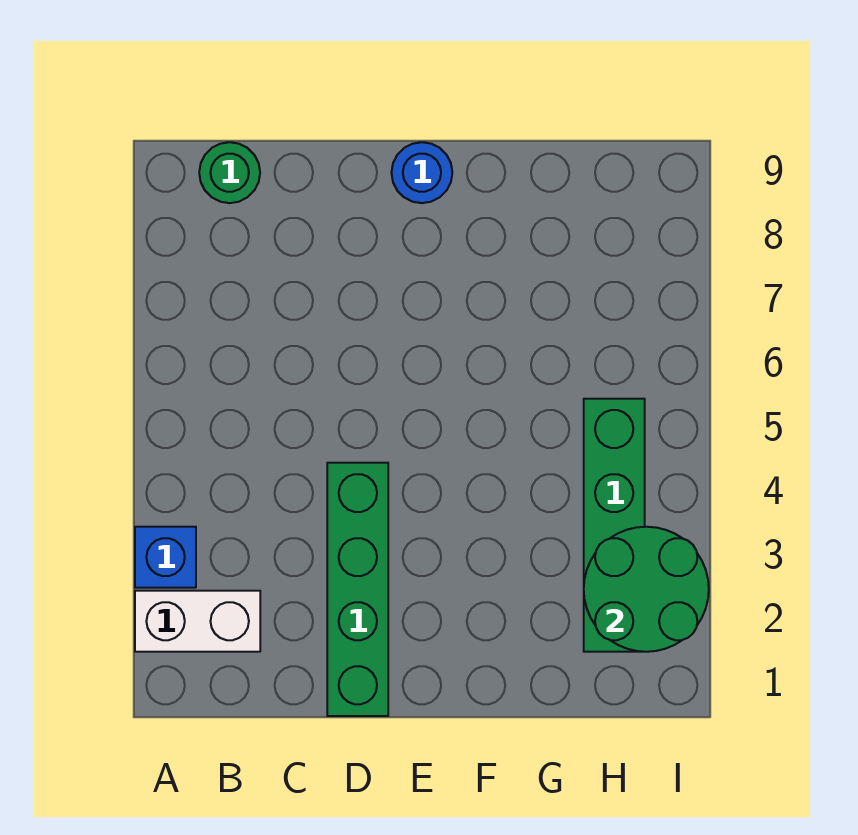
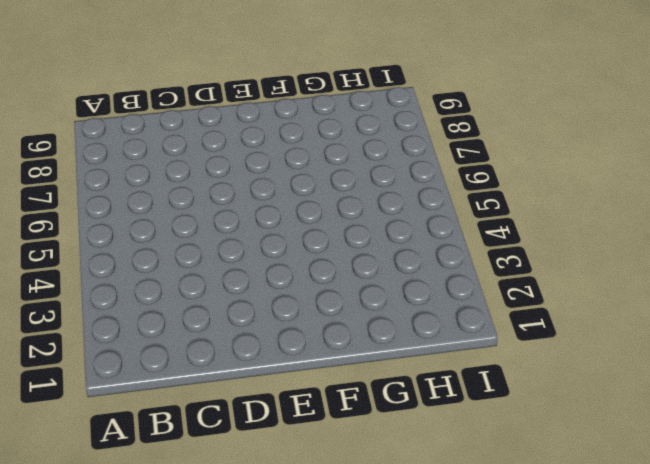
none -> white 1x2 brick [135,591,260,652]
none -> blue 1x1 brick [135,527,196,588]

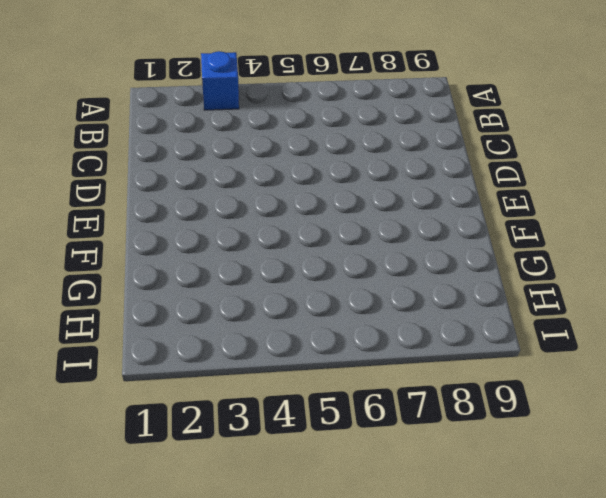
none -> white 1x2 brick [135,591,260,652]
none -> green 1x1 round brick [199,142,260,203]

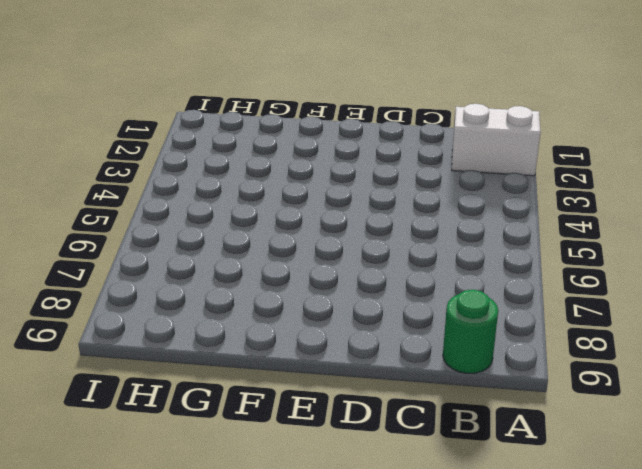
none -> blue 1x1 brick [135,527,196,588]
none -> green 1x4 brick [327,463,388,716]

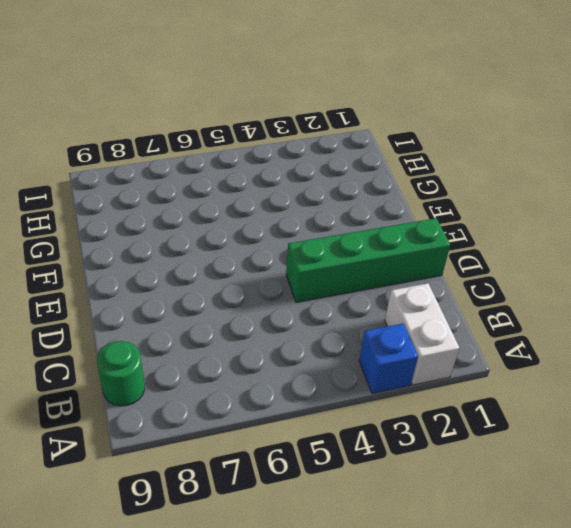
none -> blue 1x1 round brick [391,142,452,203]
none -> green 1x4 brick [584,399,645,652]

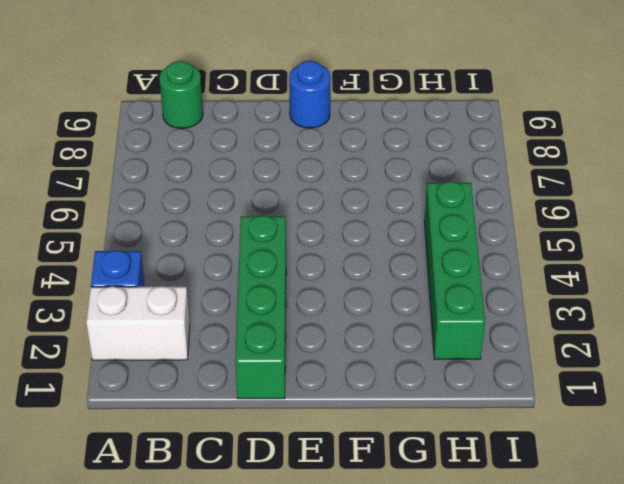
none -> green 2x2 round brick [584,527,709,652]

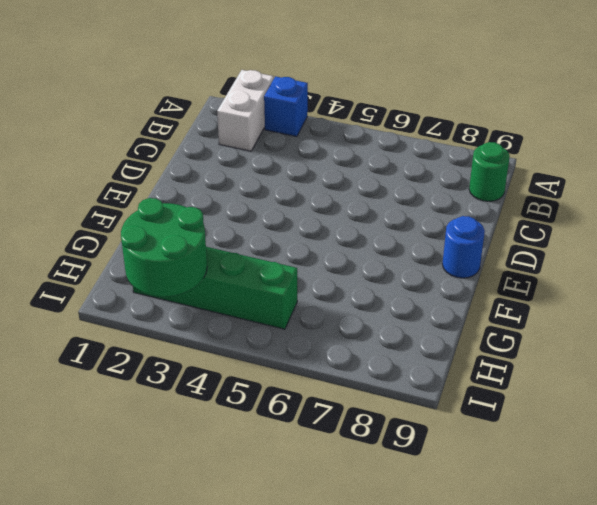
none -> green 1x4 brick [327,463,388,716]

